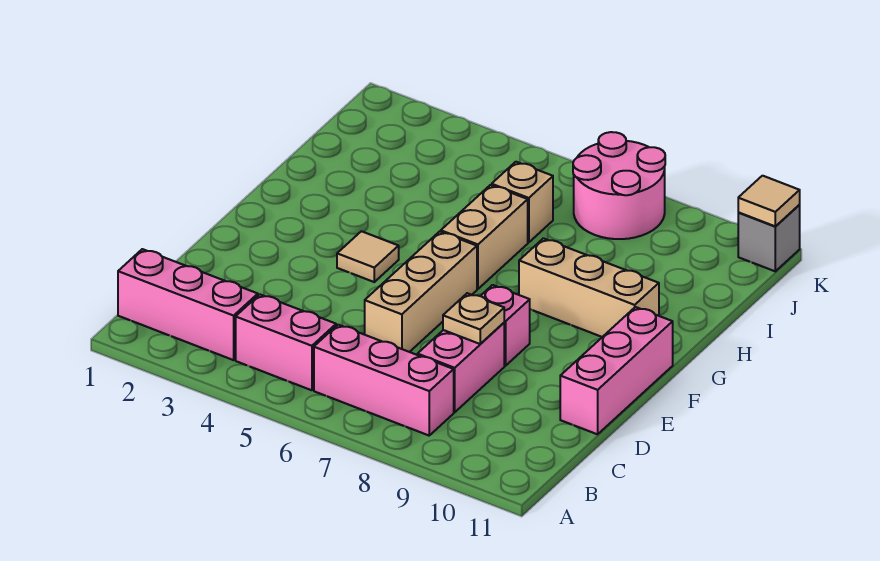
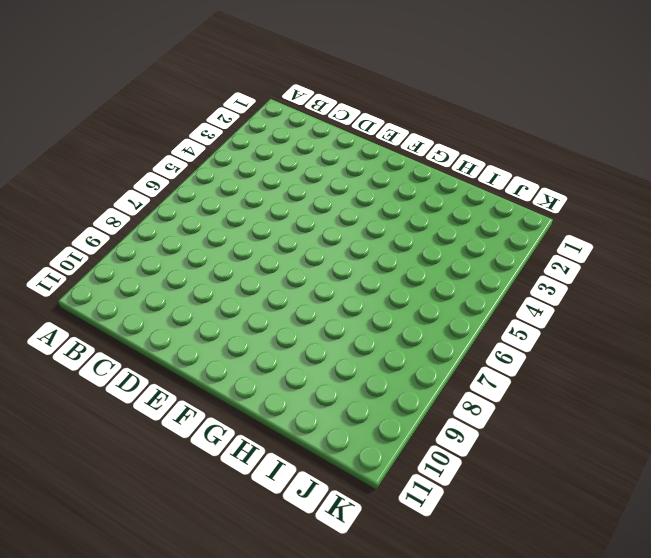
none -> pink 1x3 brick [118,249,258,360]
none -> pink 1x2 brick [236,294,336,390]
none -> pink 1x3 brick [314,325,454,435]

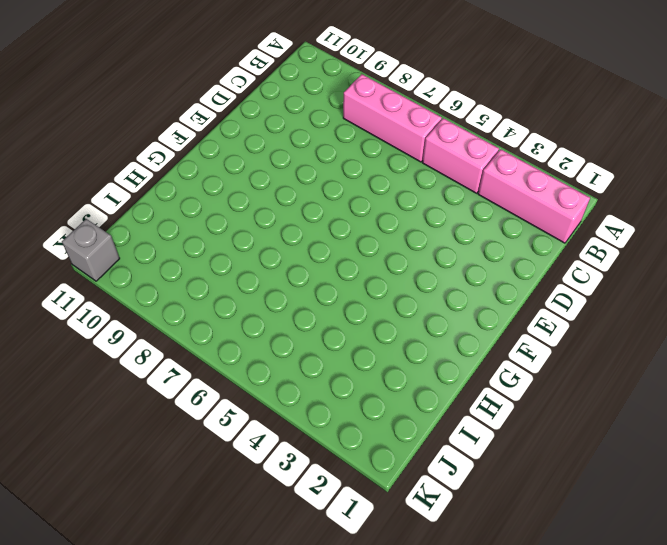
none -> pink 1x2 brick [418,323,504,412]
none -> tan 1x3 brick [365,231,477,352]
none -> pink 1x3 brick [560,307,673,434]

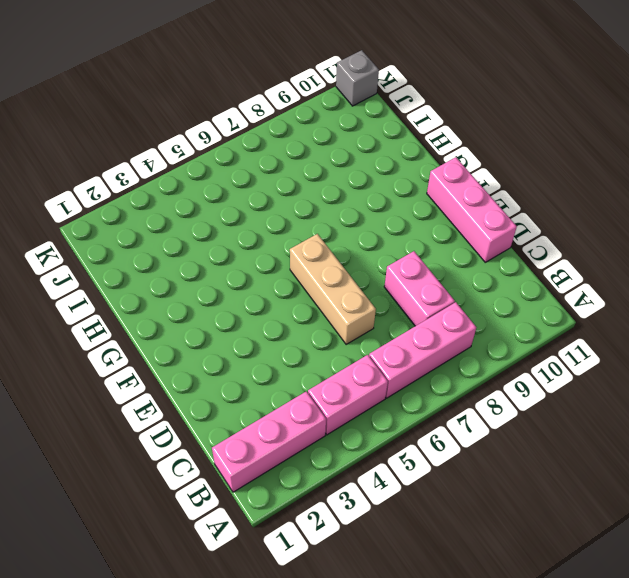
none -> pink 1x1 brick [481,285,530,366]
none -> tan 1x1 tile [337,231,399,282]
none -> tan 1x2 brick [441,185,528,289]

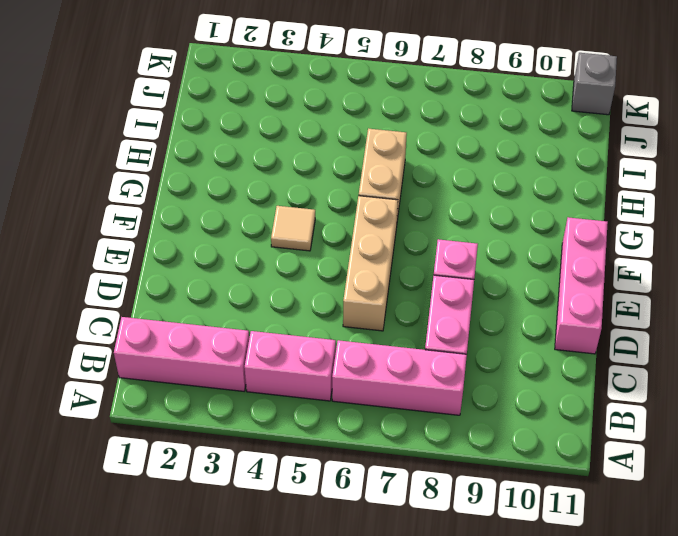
none -> tan 1x3 brick [519,238,659,337]
none -> tan 1x1 brick [492,162,553,242]
none -> pink 2x2 round brick [573,132,665,239]

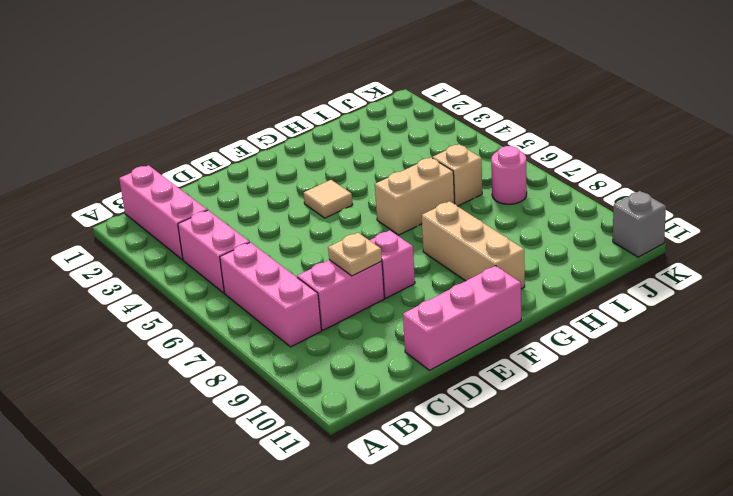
pink 1x1 round brick [491,146,527,204] -> pink 2x2 round brick [573,132,665,239]
none -> tan 1x3 brick [365,231,477,352]
none -> tan 1x1 tile [738,176,800,226]

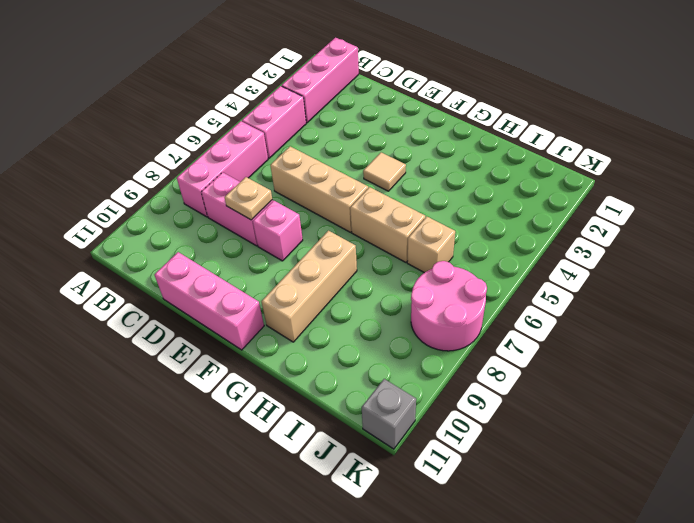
none -> tan 1x1 tile [738,176,800,226]

